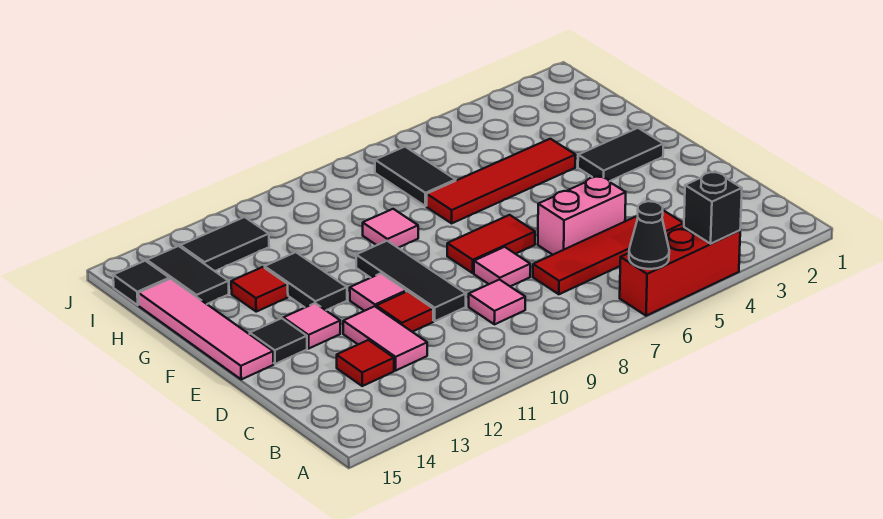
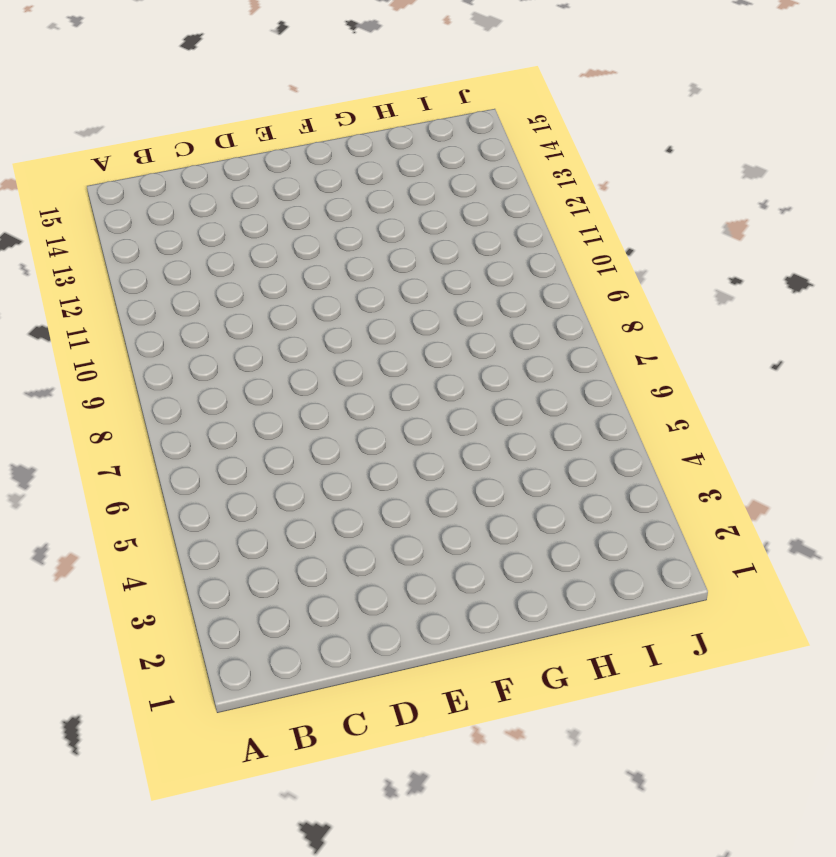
none -> red 1x3 brick [620,227,740,316]
none -> red 1x4 tile [533,210,684,294]
none -> pink 1x1 tile [469,279,525,324]

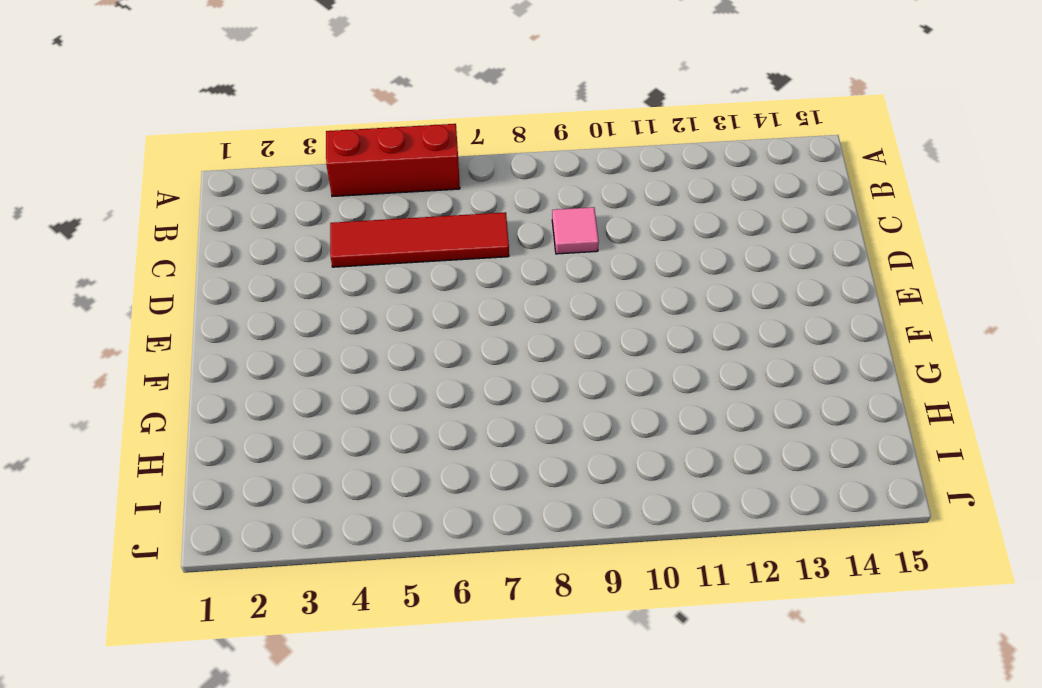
none -> pink 1x2 tile [343,306,427,370]
none -> red 1x1 tile [337,340,394,386]
none -> pink 1x2 brick [538,176,626,255]

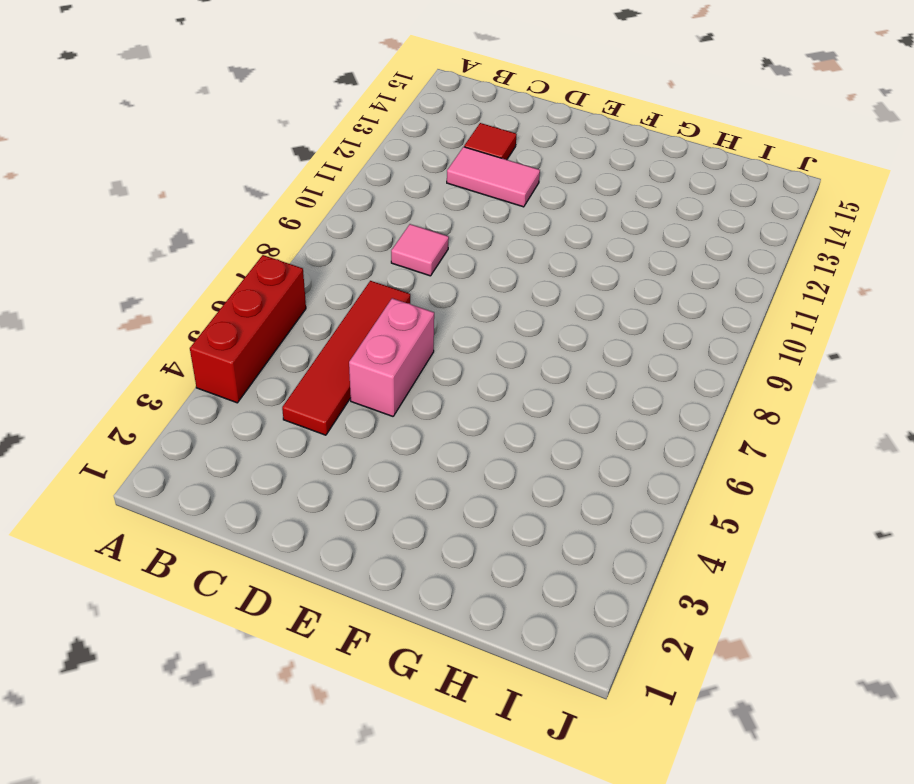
none -> pink 1x1 tile [474,247,530,287]
none -> black 1x3 tile [356,241,466,321]
none -> red 1x1 tile [376,291,433,332]

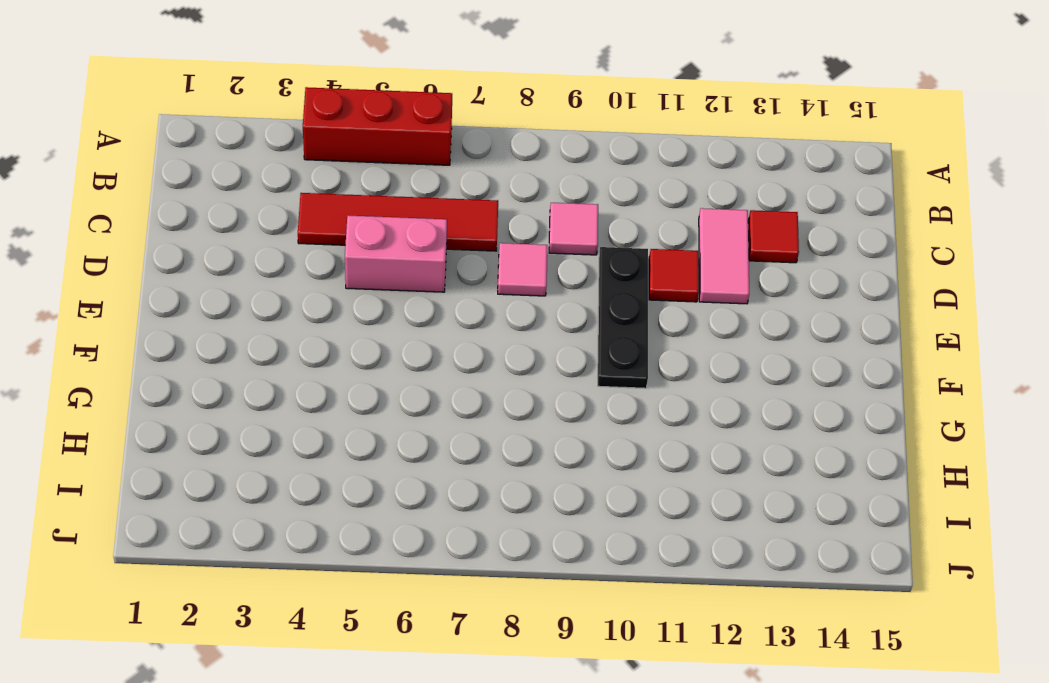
black 1x3 plate [598,247,648,388] -> black 1x3 tile [356,241,466,321]
none -> red 1x2 tile [447,215,535,273]
none -> pink 1x1 tile [350,273,406,311]
none -> pink 1x1 tile [283,303,340,348]

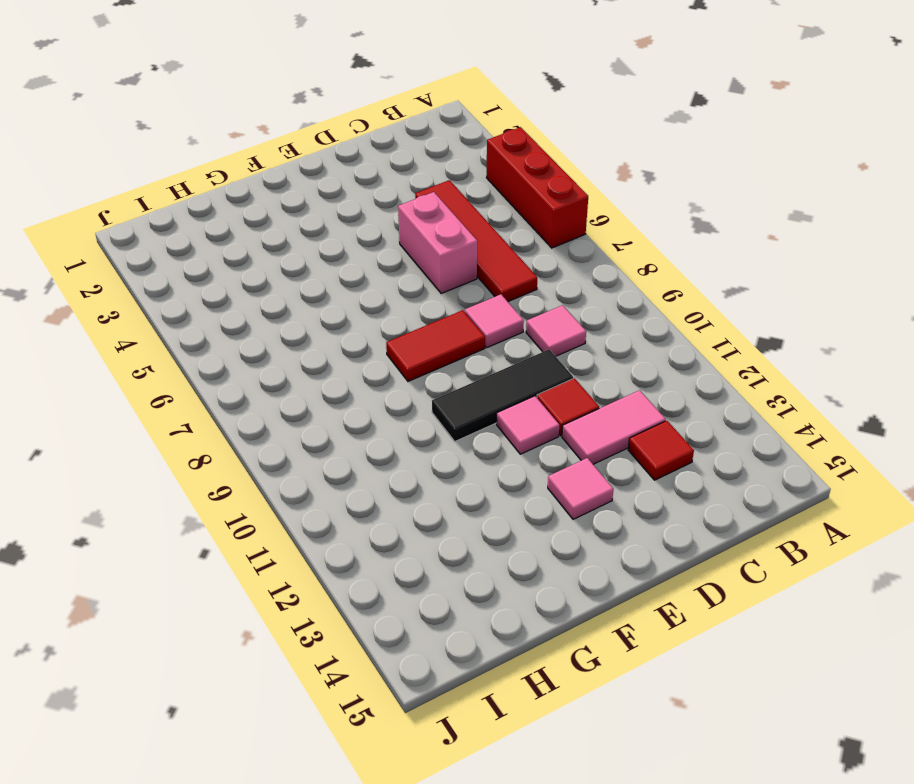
red 1x2 tile [386,310,485,381] -> red 1x2 tile turned to [447,215,535,273]
none -> black 1x1 tile [250,318,307,364]
none -> pink 1x4 tile [139,279,274,379]
none -> black 1x2 tile [578,128,663,181]

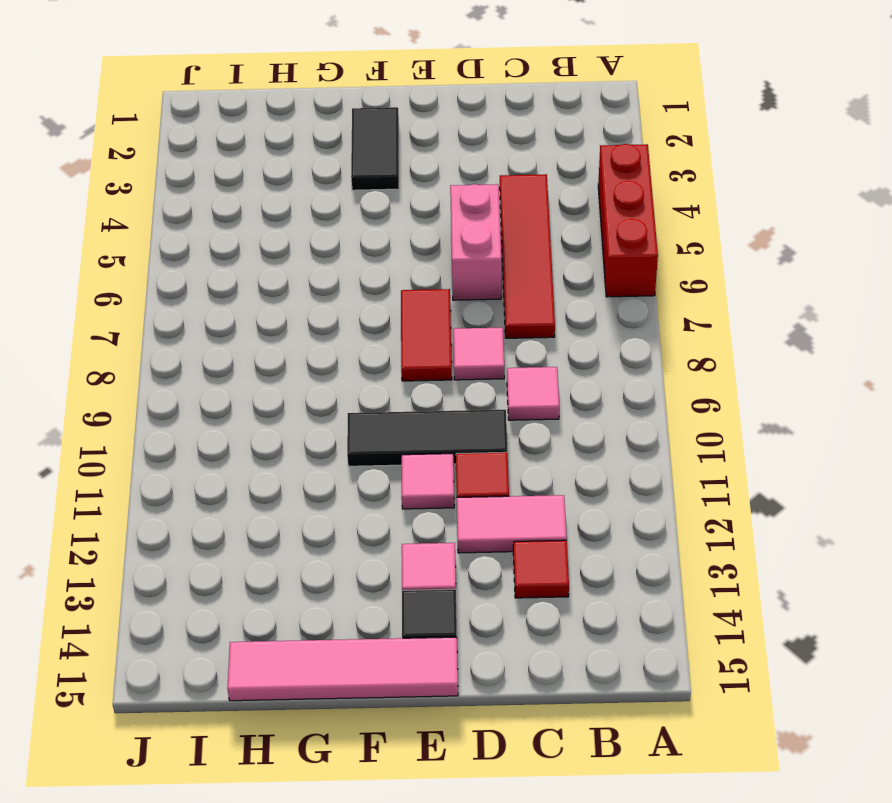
none -> black 1x2 tile [265,252,347,310]
none -> red 1x4 tile [427,139,575,223]
none -> pink 1x1 tile [363,209,418,248]

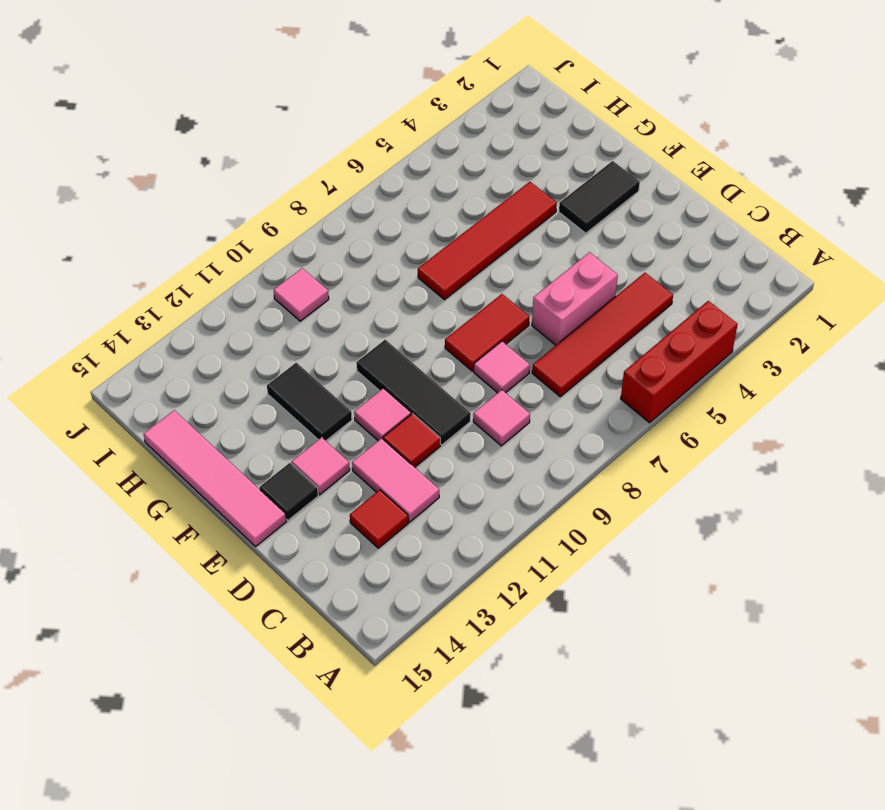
pink 1x1 tile [274,268,329,321] -> pink 1x1 tile moved to [363,209,418,248]
none -> red 1x1 tile [231,267,288,312]
none -> black 1x2 tile [375,147,456,206]
none -> black 1x2 tile [147,246,229,304]

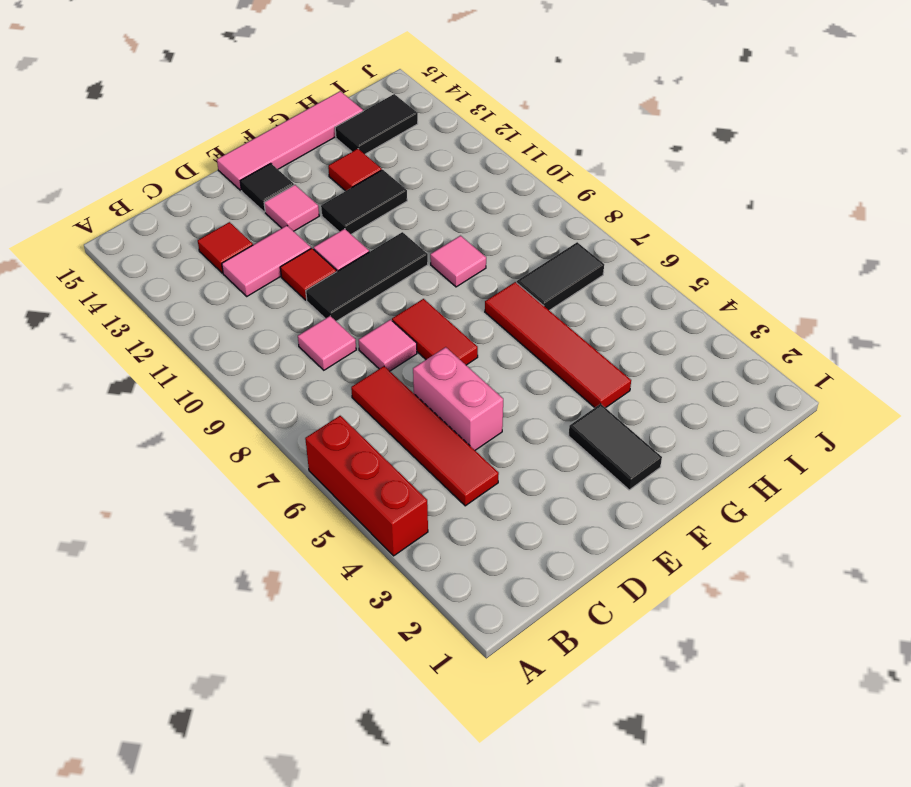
none -> black 1x2 tile [180,217,269,271]
none -> black 1x1 tile [113,261,169,305]
none -> black 1x1 brick [684,171,742,244]

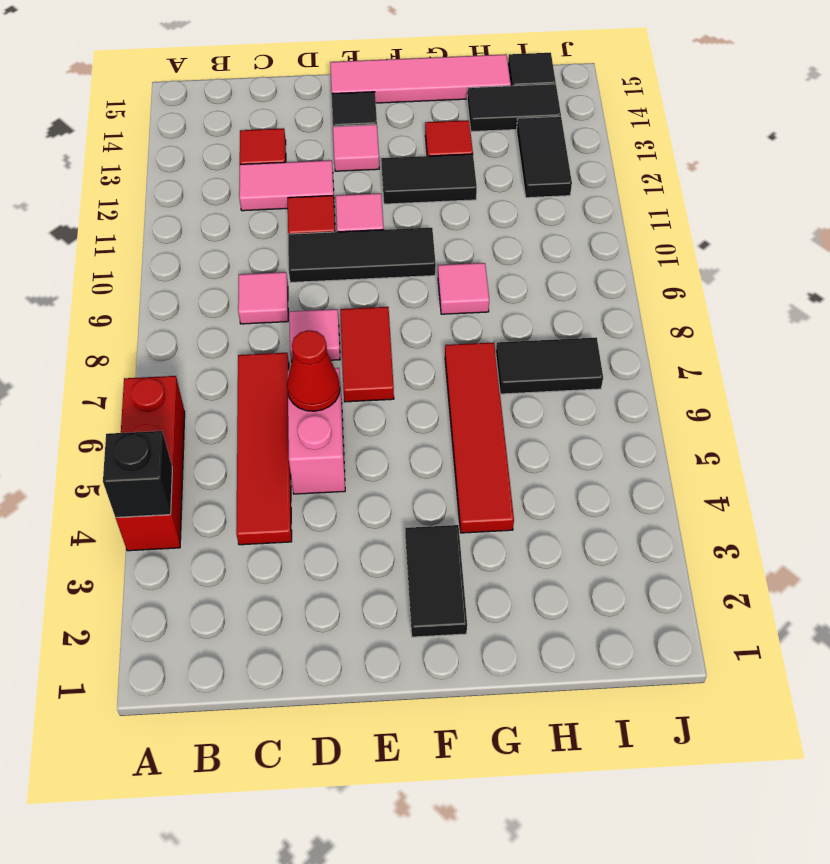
red 1x1 cone [287,330,340,411] -> none
none -> black 1x1 cone [629,201,669,269]

